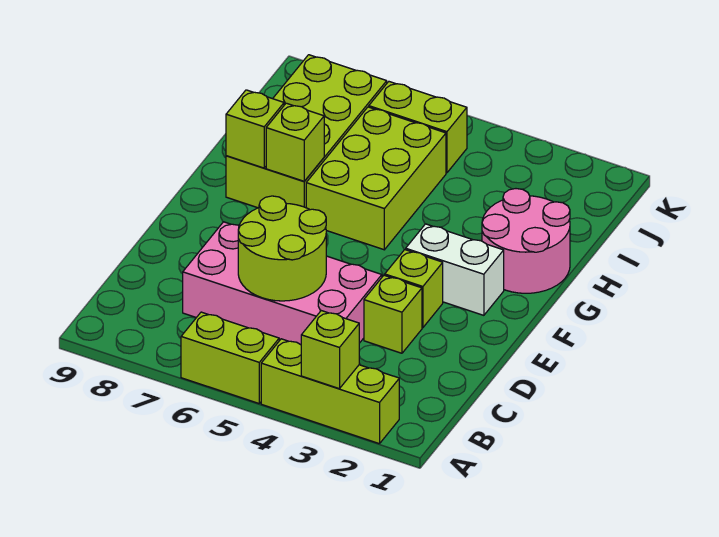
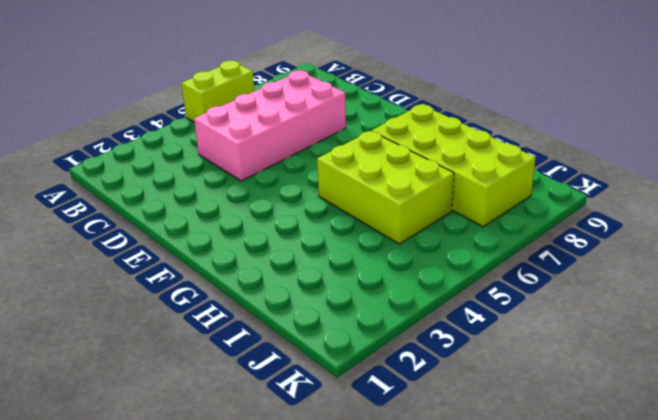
none -> lime 1x3 brick [261,339,399,444]
none -> lime 1x1 brick [364,275,422,353]
none -> lime 1x1 brick [385,250,443,328]

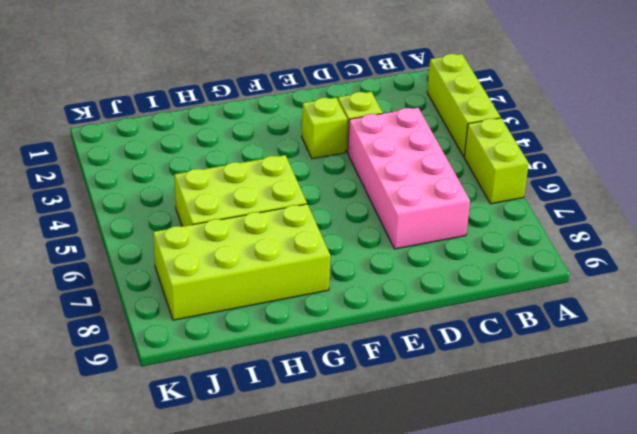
none -> white 1x2 brick [406,224,504,315]
none -> pink 2x2 round brick [482,189,570,293]
none -> lime 1x2 brick [369,82,467,173]

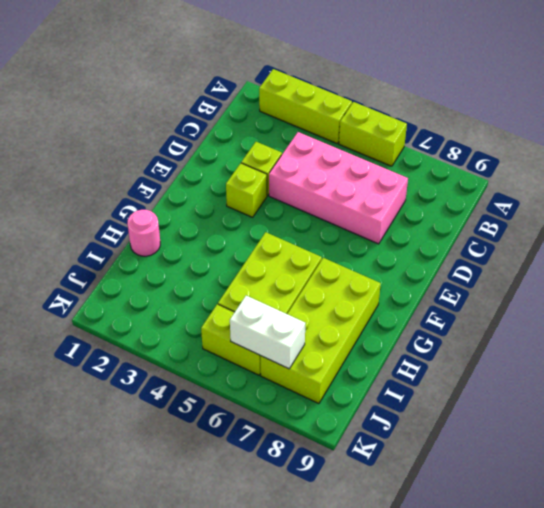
pink 1x1 round brick [127,210,160,256] -> pink 2x2 round brick [482,189,570,293]
white 1x2 brick [230,296,305,369] -> white 1x2 brick moved to [406,224,504,315]
none -> lime 1x1 brick [301,311,359,389]
none -> lime 2x2 round brick [238,196,326,301]
none -> lime 1x1 brick [266,103,324,181]

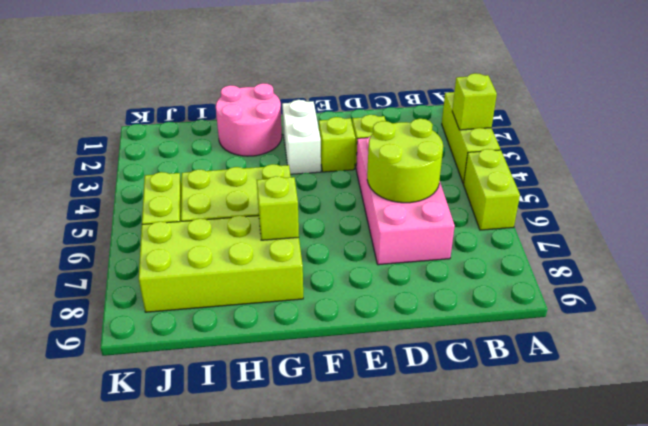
none -> lime 1x1 brick [226,90,284,168]

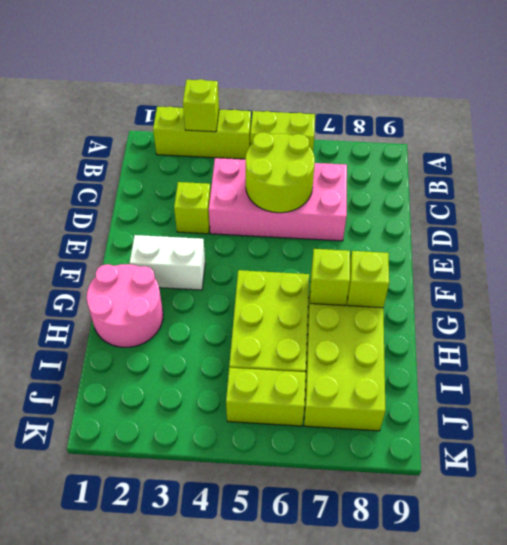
none -> lime 1x1 brick [385,250,443,328]

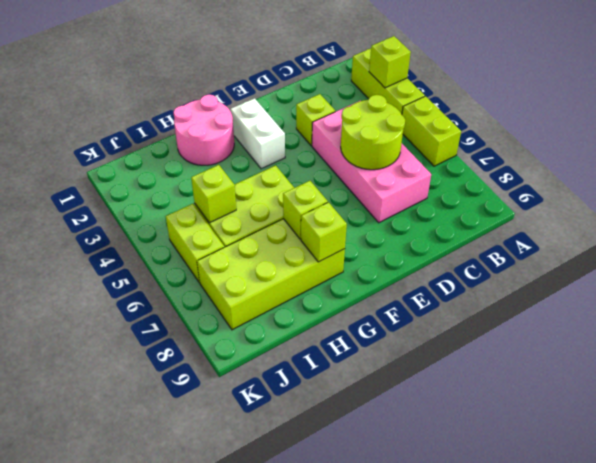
lime 1x1 brick [191,165,236,223] -> lime 1x1 brick moved to [385,250,443,328]

